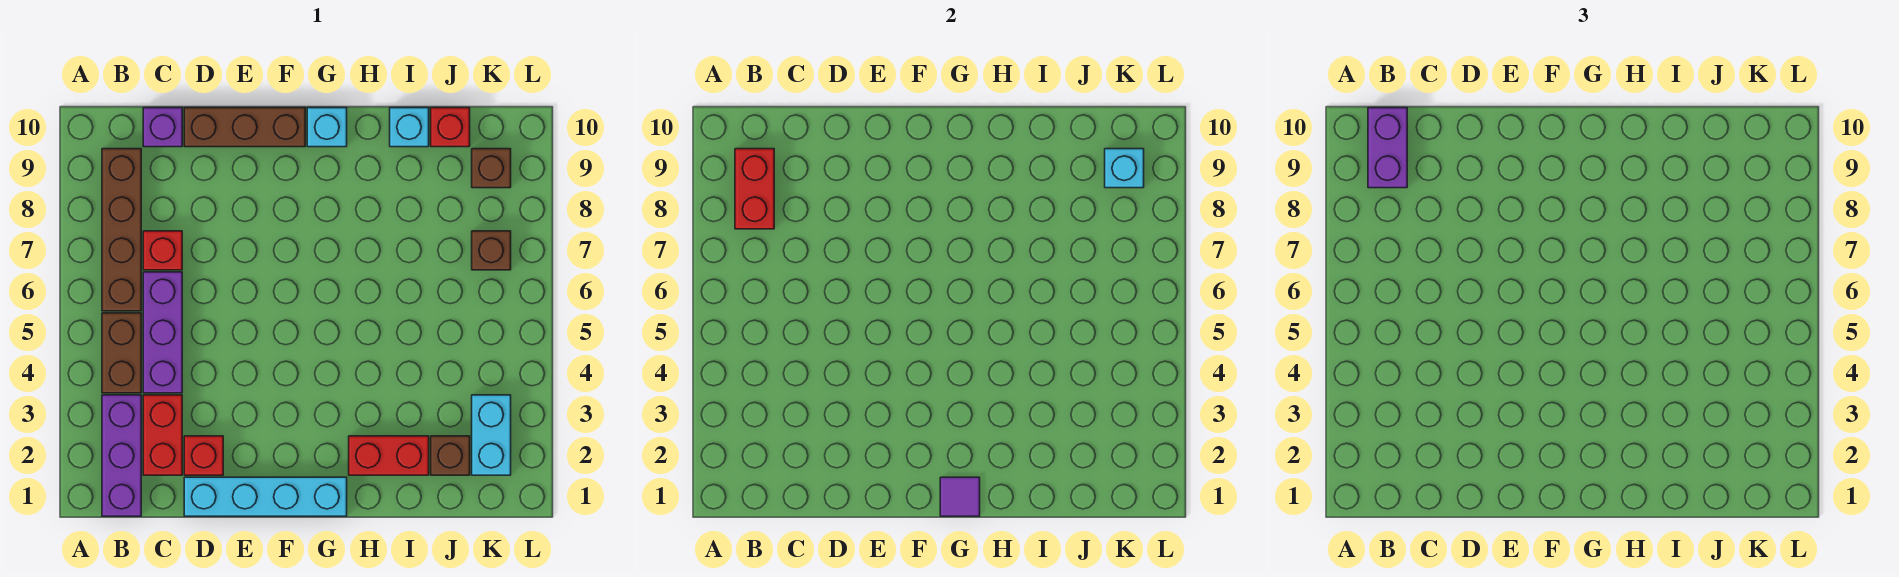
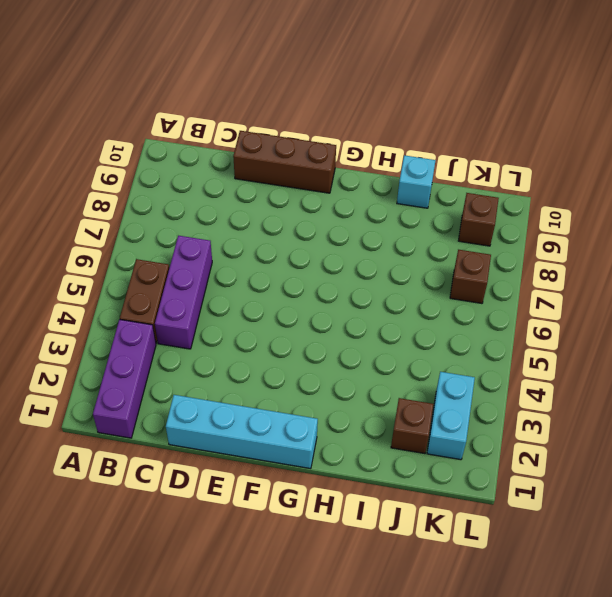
none -> brown 1x4 brick [102,149,141,311]
none -> red 1x2 brick [143,395,182,475]
none -> red 1x1 brick [143,231,182,270]

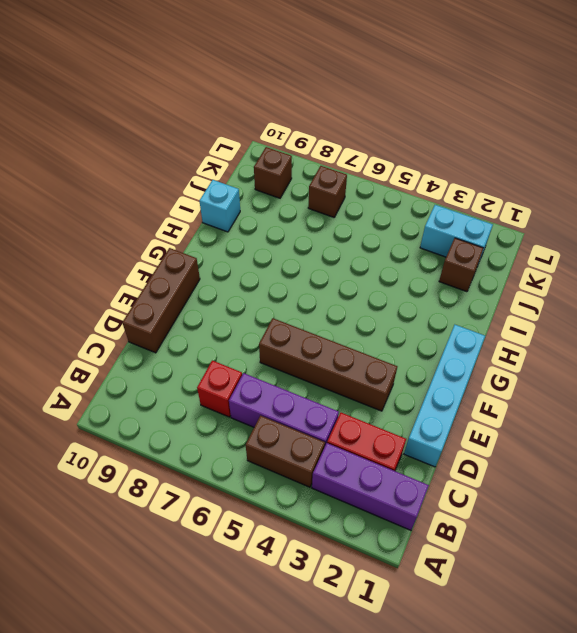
brown 1x4 brick [259,318,397,411] -> brown 1x4 brick moved to [102,149,141,311]
none -> purple 1x1 brick [143,108,182,147]
none -> red 1x1 brick [184,436,223,475]
none -> cyan 1x1 brick [307,108,347,147]

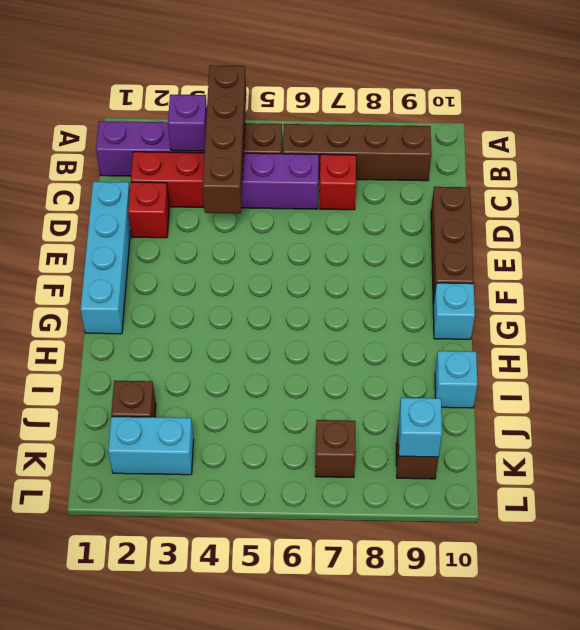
brown 1x4 brick [203,65,246,213] -> none
purple 1x1 brick [168,95,207,151] -> purple 1x1 brick moved to [143,108,182,147]
none -> red 1x2 brick [349,436,429,475]
none -> red 1x1 brick [431,108,470,147]
none -> red 1x2 brick [735,149,774,229]

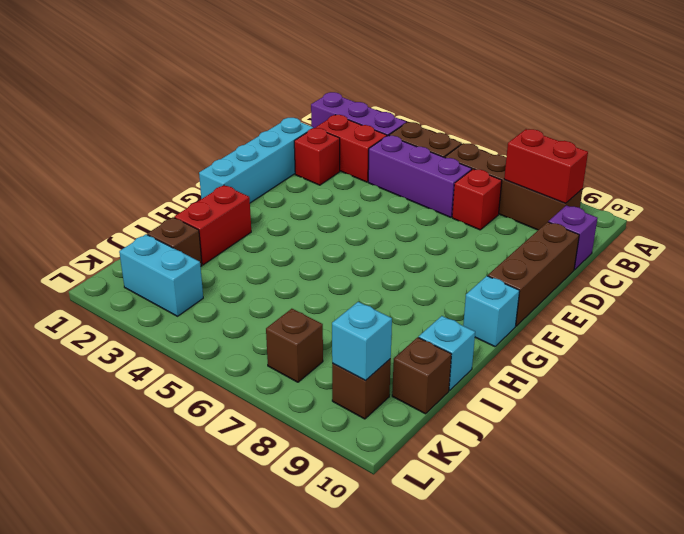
brown 1x1 brick [392,337,452,414] -> red 1x1 brick [431,108,470,147]
none -> purple 1x1 tile [940,477,980,516]
none -> purple 1x2 brick [1368,108,1407,188]

